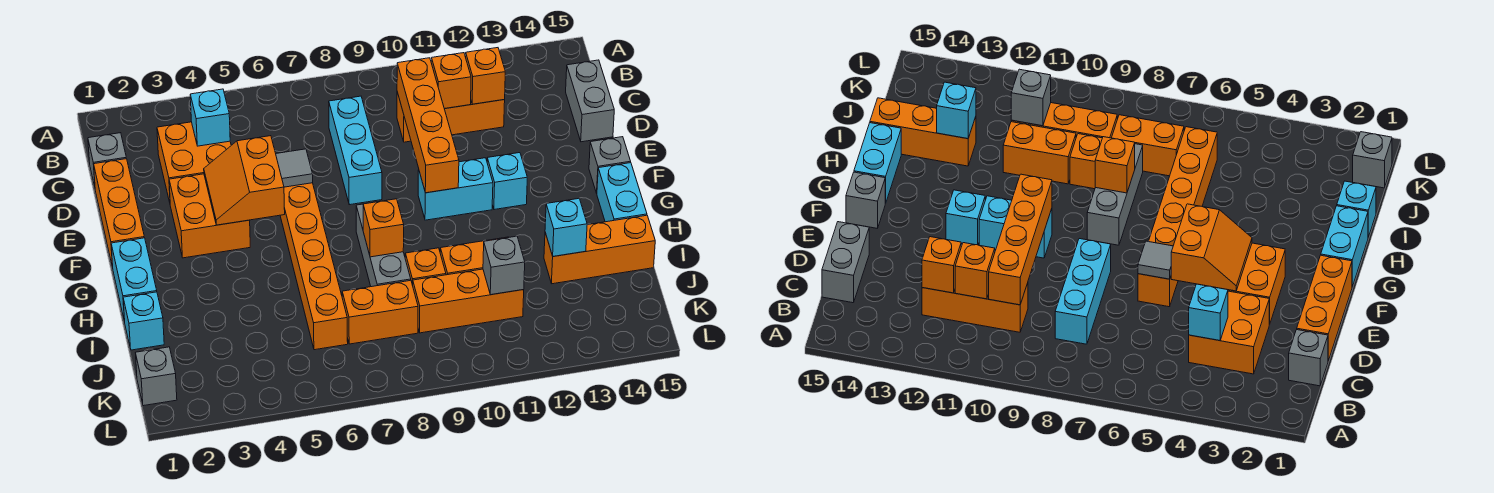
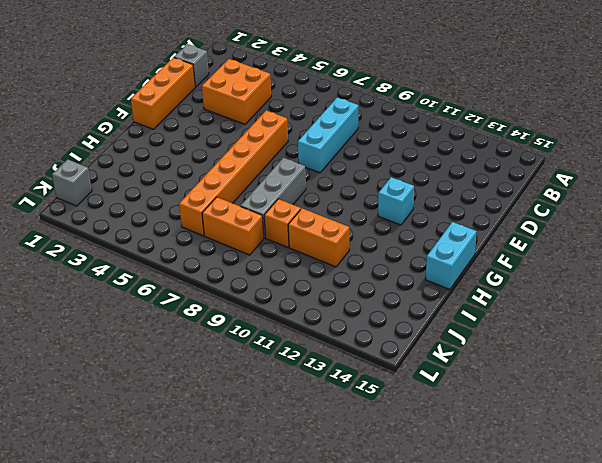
none -> orange 1x3 brick [397,92,505,142]
none -> grey 1x2 brick [566,60,614,142]
none -> orange 2x2 brick [169,174,250,258]
none -> cyan 1x2 brick [418,158,493,220]

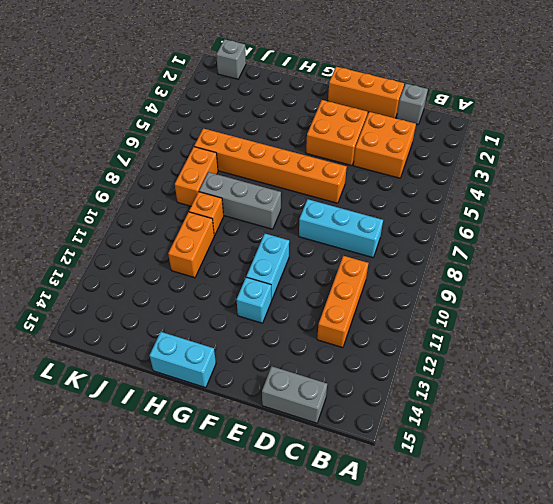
none -> grey 1x1 brick [589,137,631,193]
none -> cyan 1x2 brick [111,238,157,322]
none -> cyan 1x1 brick [123,292,164,350]
none -> orange 1x3 brick [544,215,655,284]

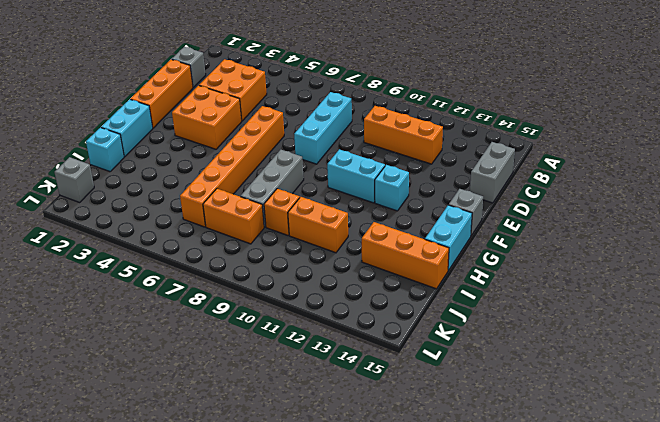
none -> orange 1x3 brick [413,269,524,333]
none -> cyan 1x1 brick [190,89,230,146]
none -> orange 1x4 brick [397,58,459,193]
none -> orange 1x1 brick [431,53,471,109]

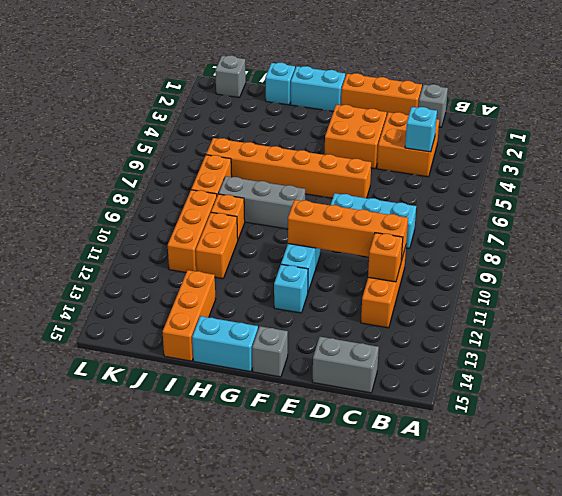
none -> orange 1x1 brick [466,48,505,104]
none -> orange 2x2 slope [204,136,285,225]
none -> grey 1x1 tile [276,149,313,187]
none -> orange 1x1 brick [363,199,404,257]

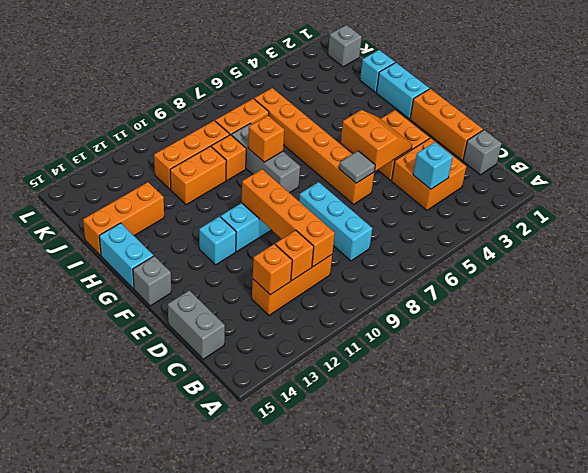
none -> cyan 1x1 brick [545,198,588,256]
none -> grey 1x1 brick [483,236,525,295]

